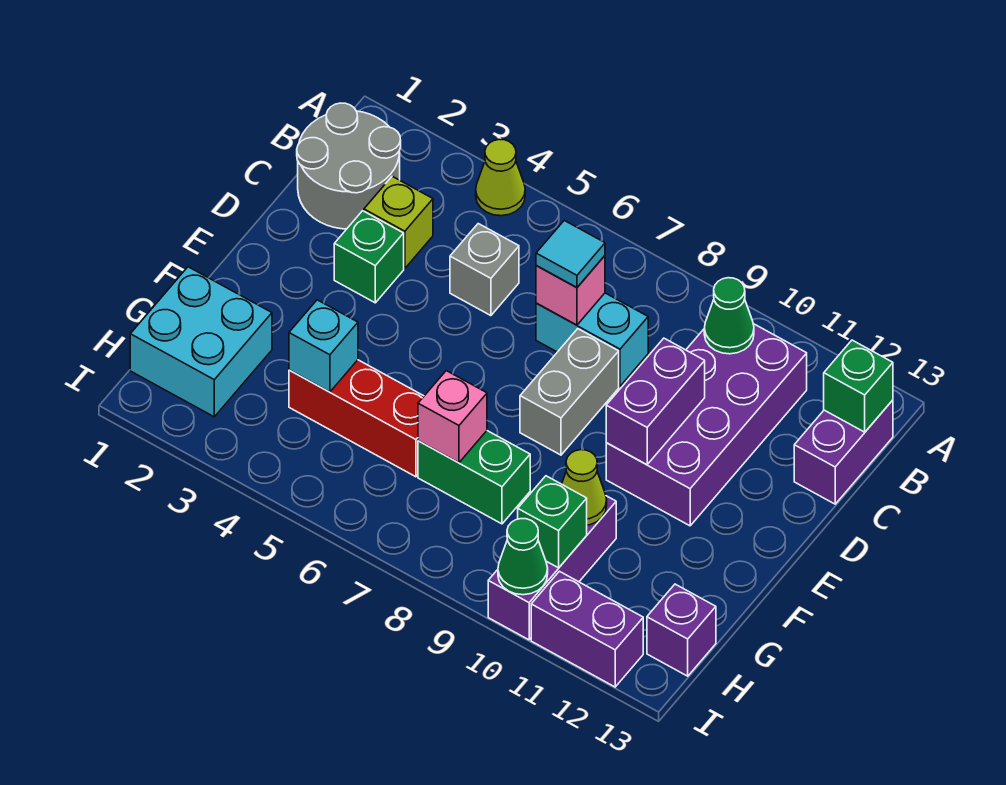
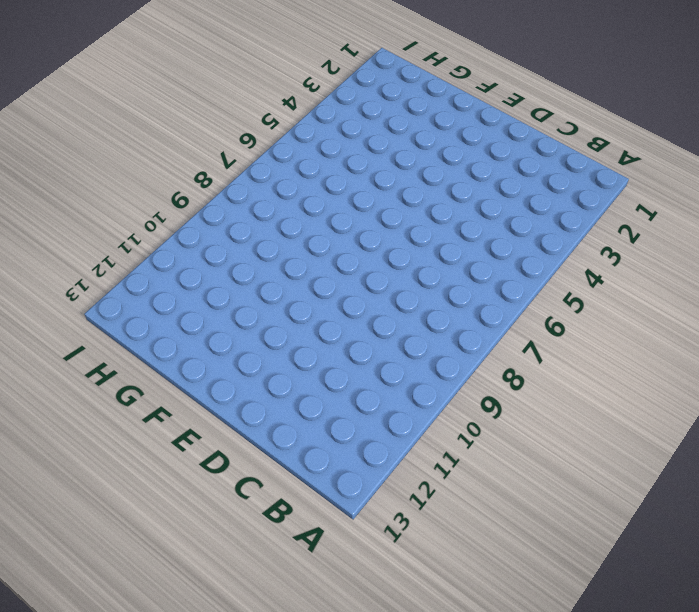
none -> lime 1x1 cone [476,139,525,216]
none -> grey 2x2 round brick [297,103,401,229]
none -> purple 2x4 brick [606,324,807,526]

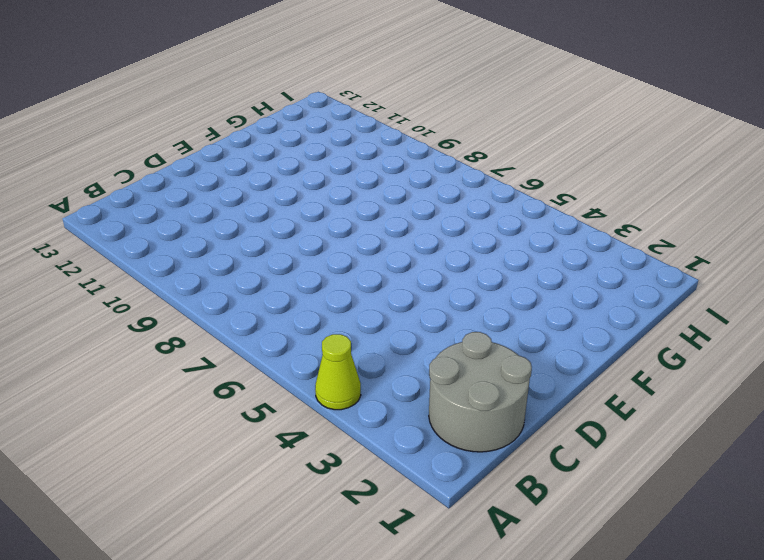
none -> purple 2x4 brick [606,324,807,526]
none -> purple 1x2 brick [794,400,893,504]
none -> lime 1x1 brick [364,176,433,268]

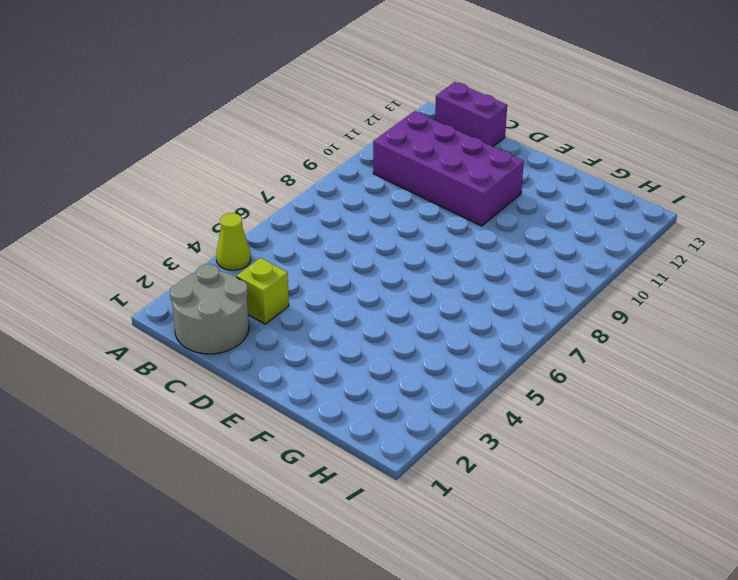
none -> grey 1x1 brick [450,224,519,316]
none -> cyan 1x2 brick [536,293,648,386]
none -> green 1x1 brick [334,211,404,303]

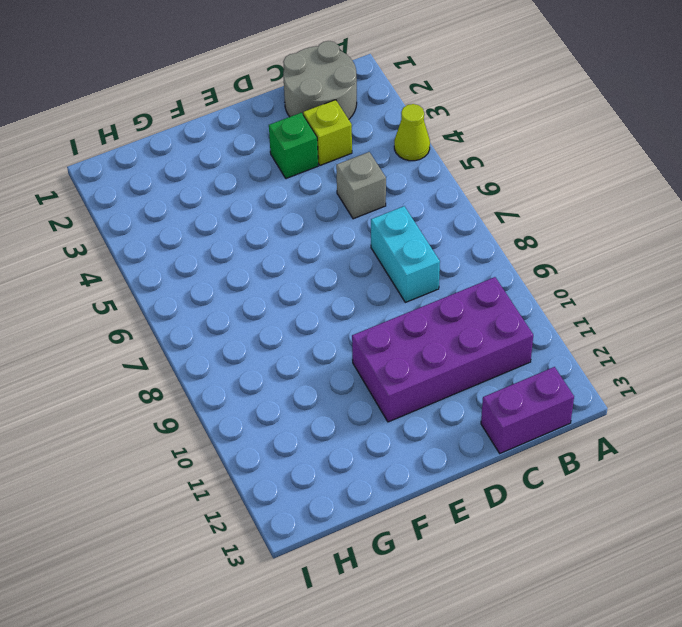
none -> grey 1x2 brick [520,329,619,455]
none -> cyan 2x2 brick [130,267,272,417]
none -> red 1x3 brick [289,360,424,477]

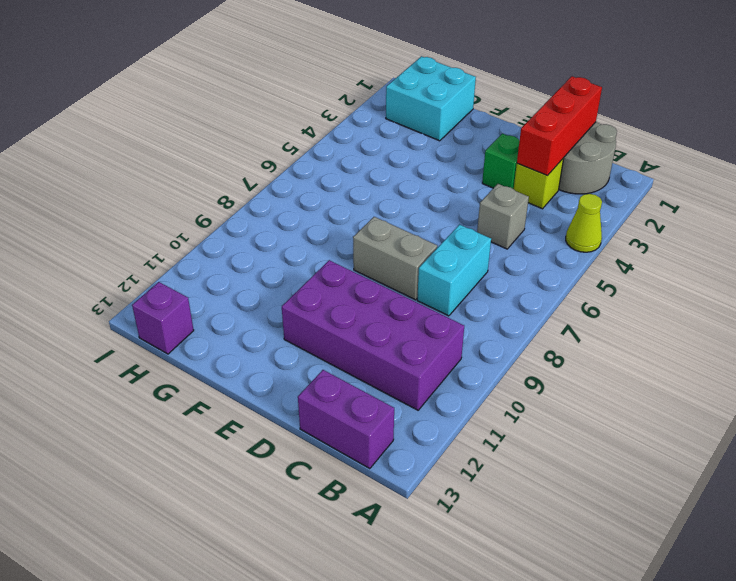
red 1x3 brick [517,76,602,176] -> red 1x3 brick moved to [289,360,424,477]
none -> green 1x2 brick [418,431,530,524]
none -> purple 1x3 brick [488,496,616,640]
none -> purple 1x2 brick [531,571,643,687]

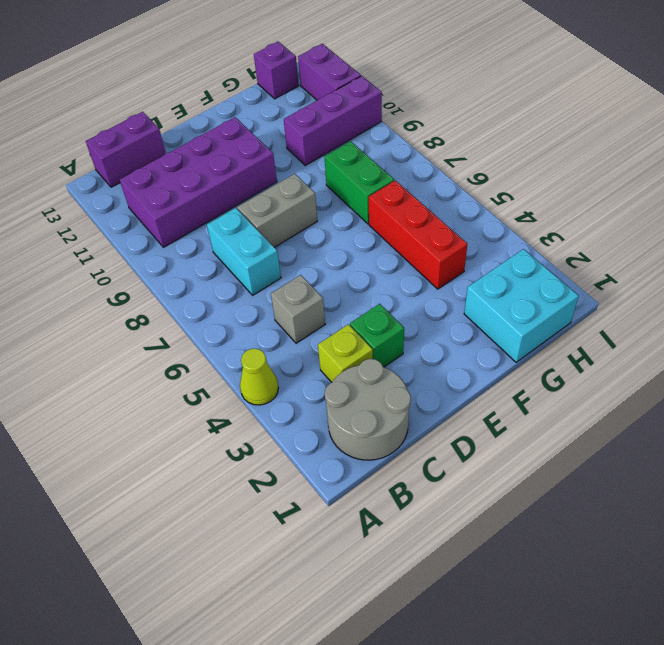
none -> green 1x1 cone [704,278,754,354]
none -> green 1x1 brick [824,340,893,432]
none -> pink 1x1 brick [536,256,605,325]

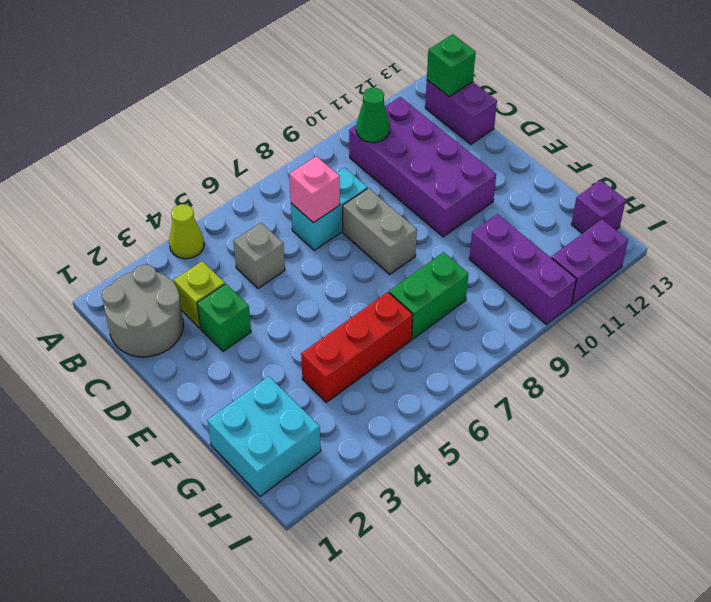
none -> purple 1x2 brick [606,338,705,464]
none -> cyan 1x1 brick [289,300,358,392]
none -> pink 1x1 brick [418,371,487,463]

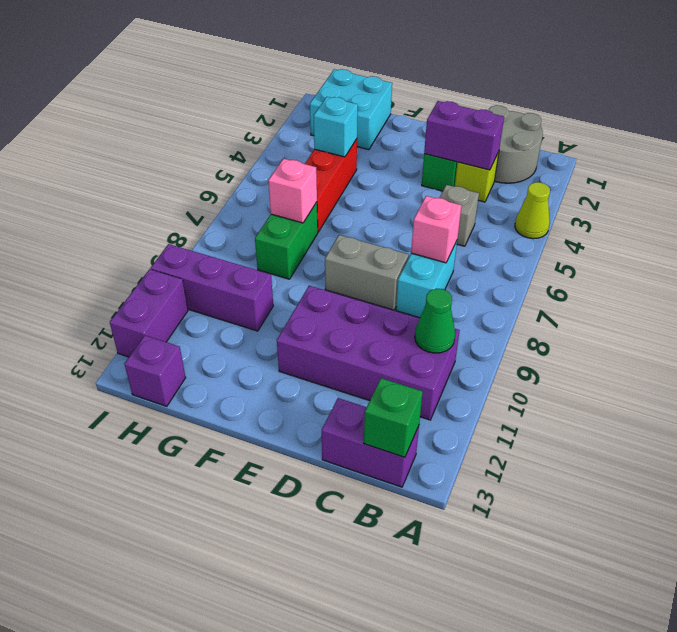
purple 1x2 brick [424,101,504,170] -> purple 1x2 brick moved to [606,338,705,464]
none -> lime 1x1 cone [562,450,607,525]
none -> green 1x1 brick [518,476,587,568]
none -> green 1x1 cone [498,519,548,595]

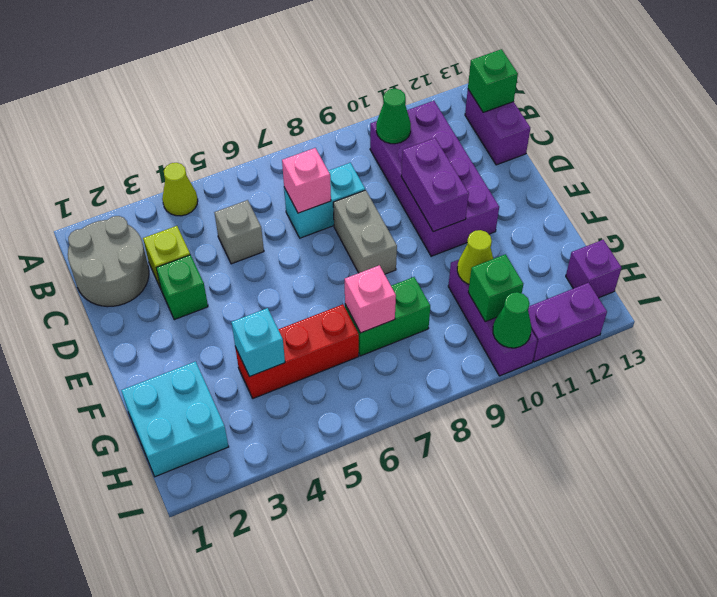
none -> cyan 1x1 tile [536,221,605,288]

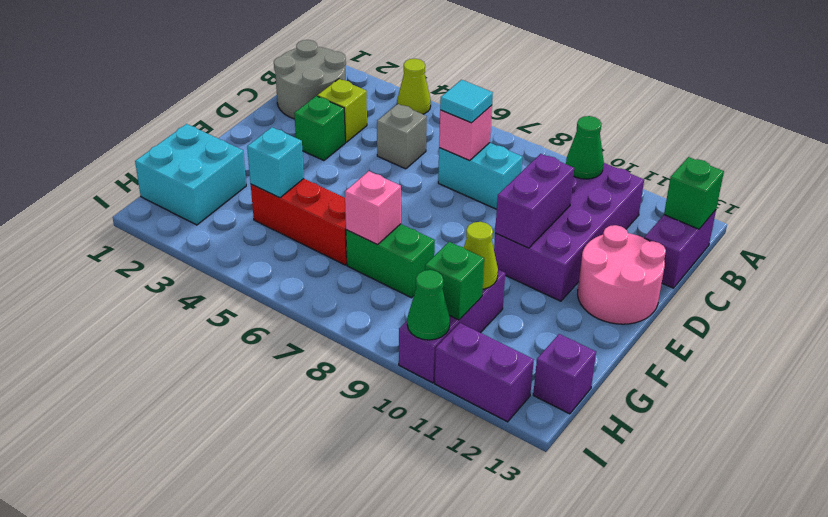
pink 2x2 round brick [578,225,666,324] -> none
none -> grey 1x2 brick [520,329,619,455]

